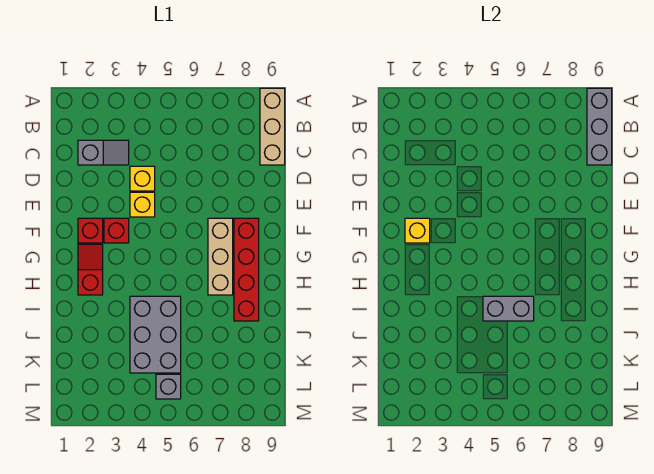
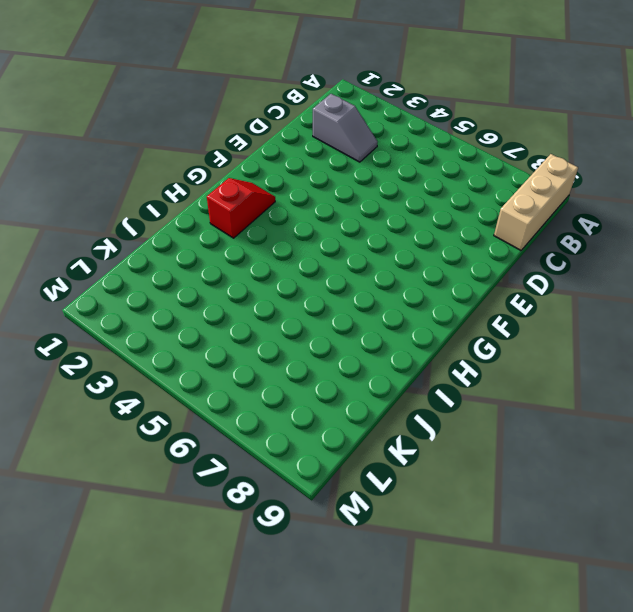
none -> yellow 1x1 brick [130,166,155,191]
none -> yellow 1x1 brick [130,192,155,217]
none -> red 1x1 brick [78,218,103,243]

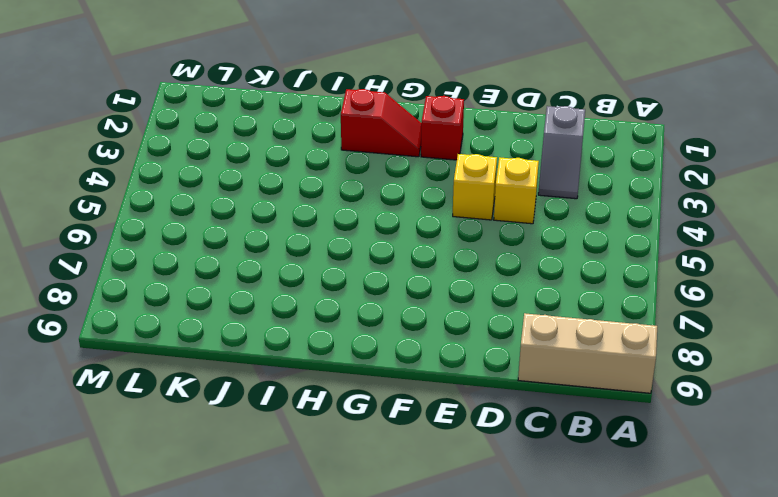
none -> red 1x1 brick [104,218,129,243]
none -> tan 1x3 brick [208,218,233,295]
none -> red 1x4 brick [234,218,259,321]

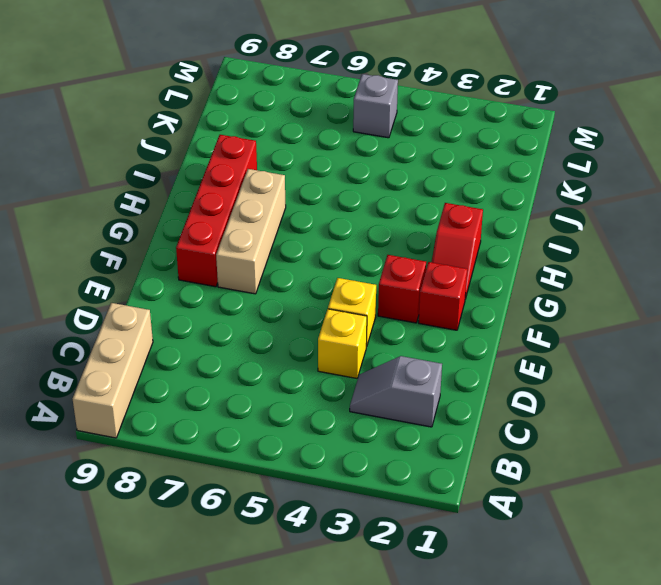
none -> grey 2x3 brick [130,296,181,373]
none -> grey 1x3 brick [587,88,612,165]
none -> yellow 1x1 brick [405,218,430,243]

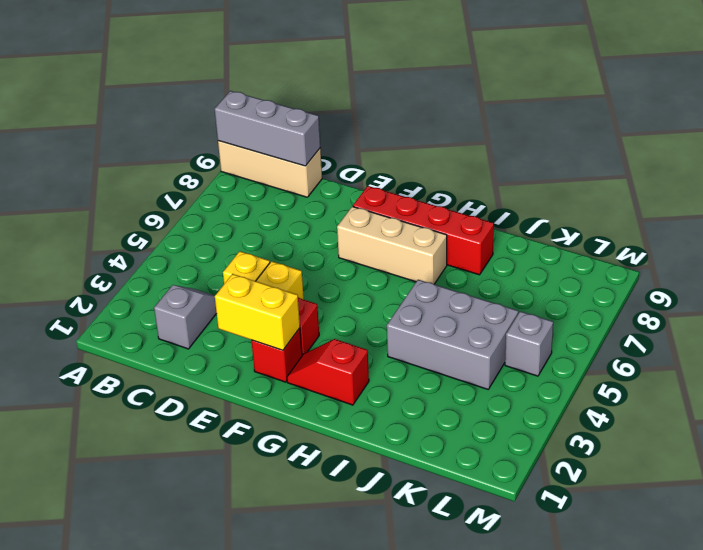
yellow 1x2 brick [215,274,300,350] -> yellow 1x1 brick [405,218,430,243]
none -> grey 1x2 brick [483,296,534,321]

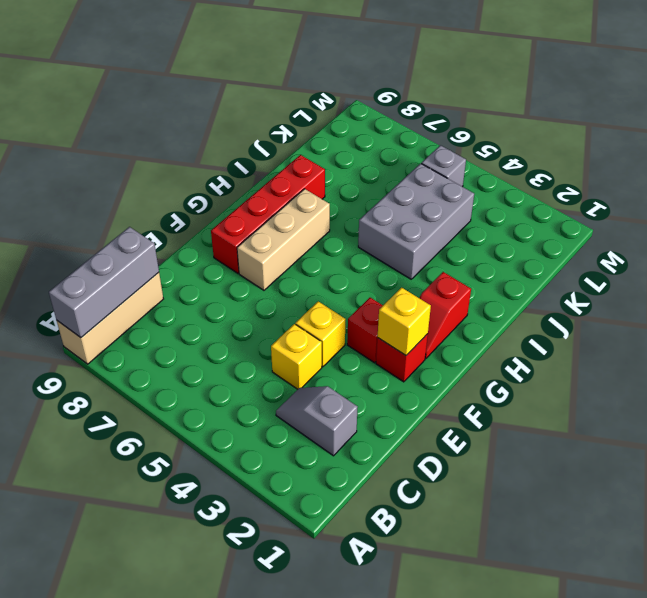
none -> grey 1x2 brick [483,296,534,321]

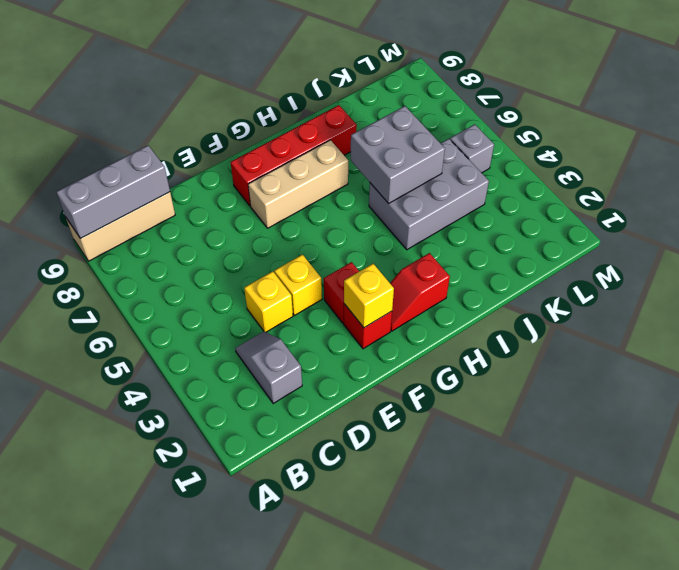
grey 2x2 brick [351,106,445,204] -> grey 1x2 brick [483,296,534,321]

